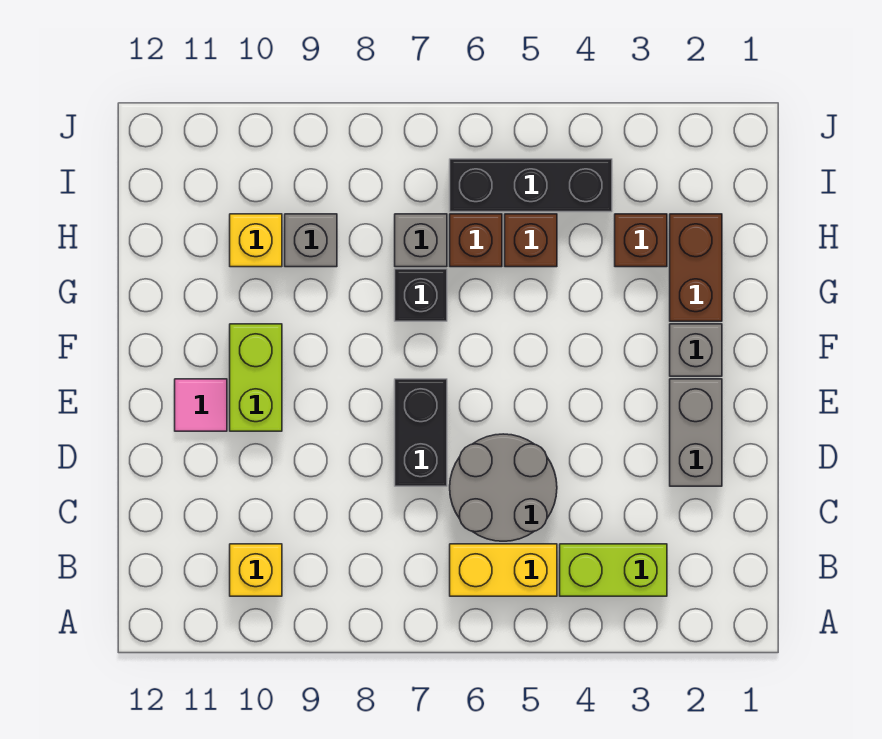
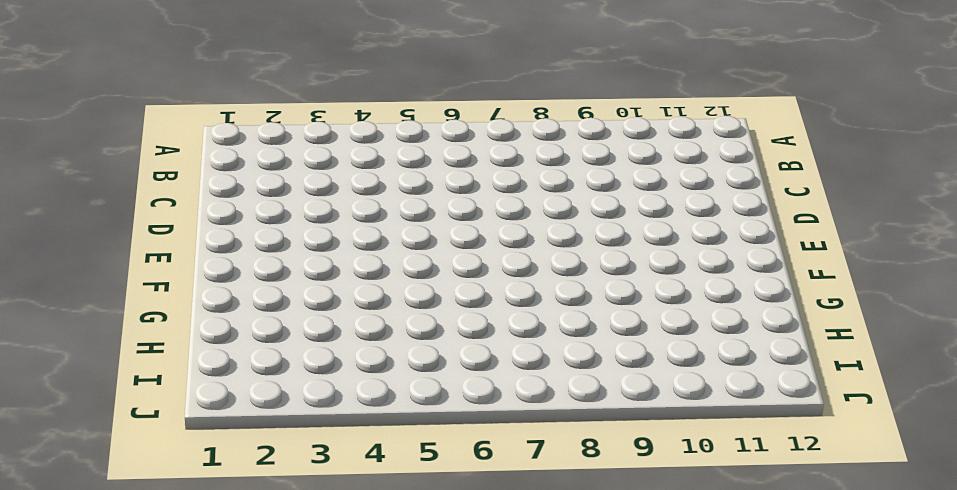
none -> lime 1x2 brick [560,544,667,596]
none -> yellow 1x2 brick [450,544,557,596]
none -> yellow 1x1 brick [230,544,282,596]

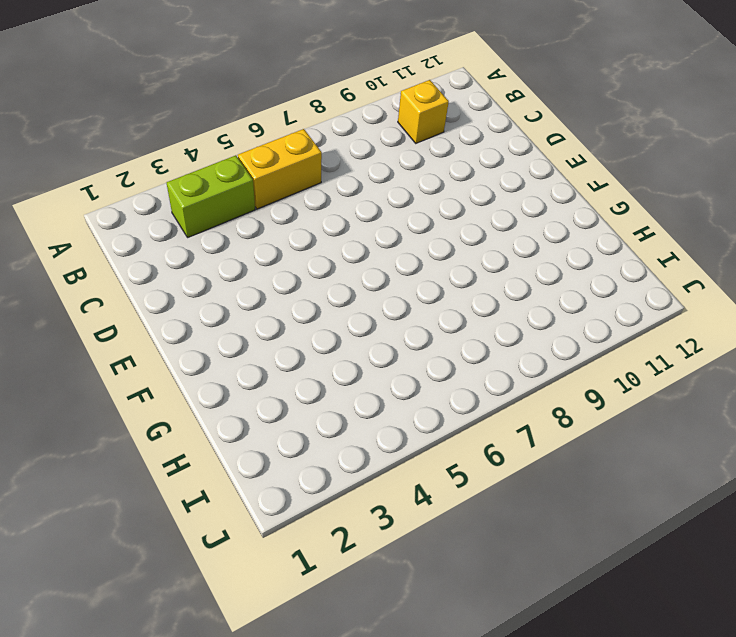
none -> grey 2x2 round brick [450,434,557,541]
none -> grey 1x2 brick [670,379,722,486]
none -> black 1x2 brick [395,379,447,486]

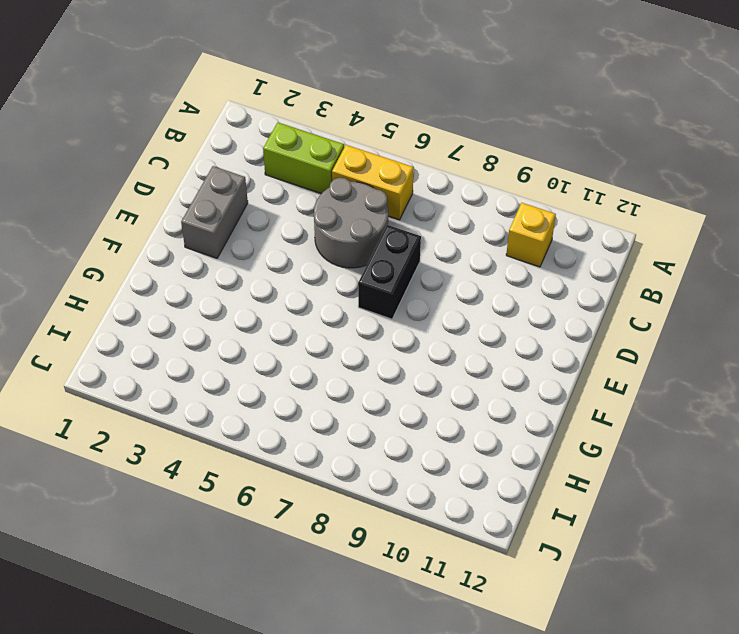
none -> lime 1x2 brick [230,324,282,431]
none -> pink 1x1 tile [175,379,227,431]
none -> grey 1x1 brick [670,324,722,376]

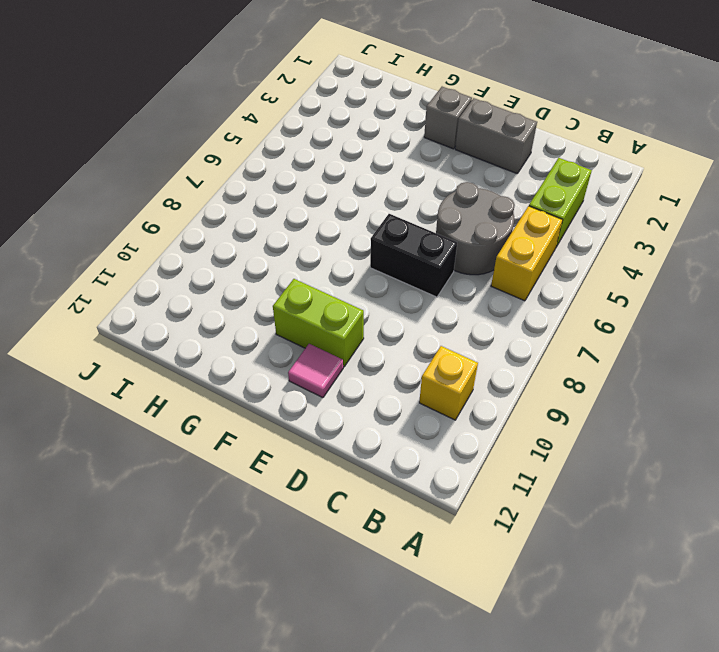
none -> brown 1x2 brick [670,214,722,321]
none -> black 1x1 brick [395,269,447,321]
none -> brown 1x1 brick [615,214,667,267]

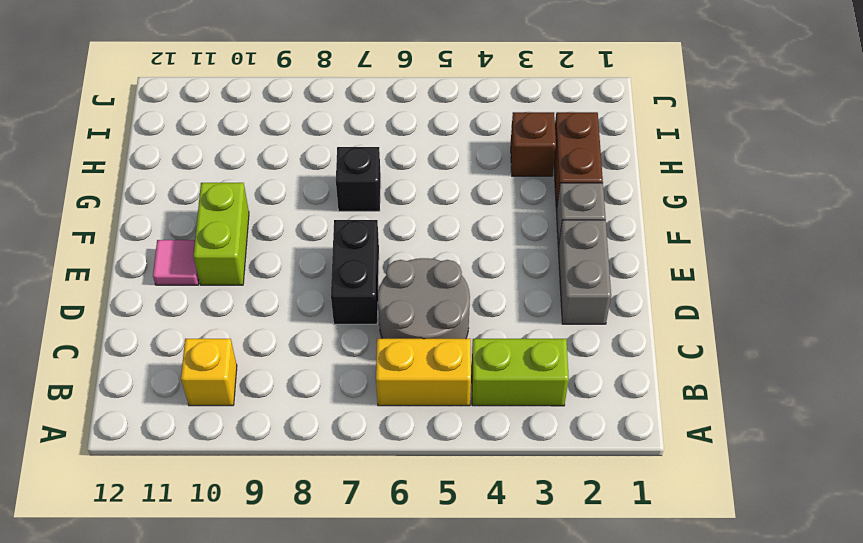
none -> brown 1x1 brick [505,214,557,267]
none -> brown 1x1 brick [450,214,502,267]
none -> grey 1x1 brick [395,214,447,267]

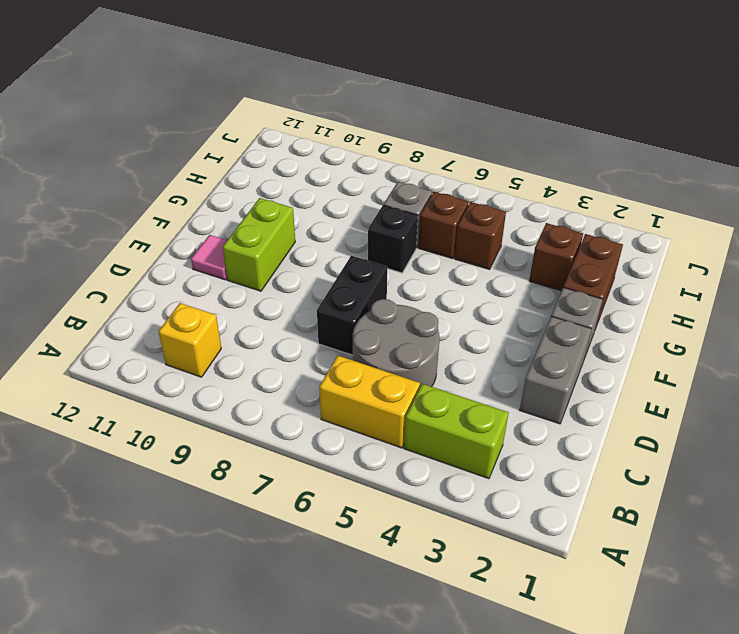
none -> grey 1x1 brick [285,214,337,267]
none -> yellow 1x1 brick [230,214,282,267]
none -> black 1x3 brick [450,159,612,212]

